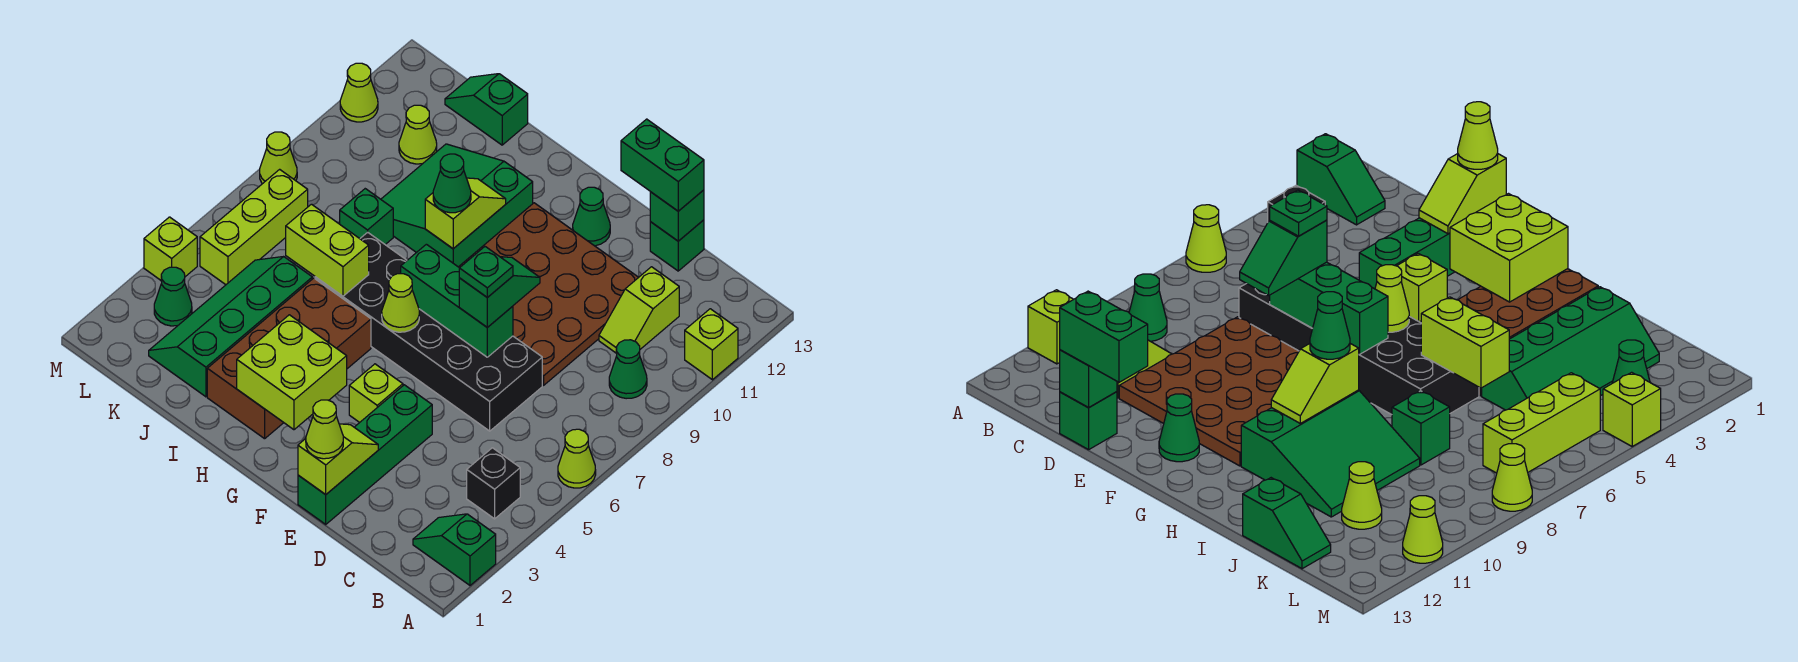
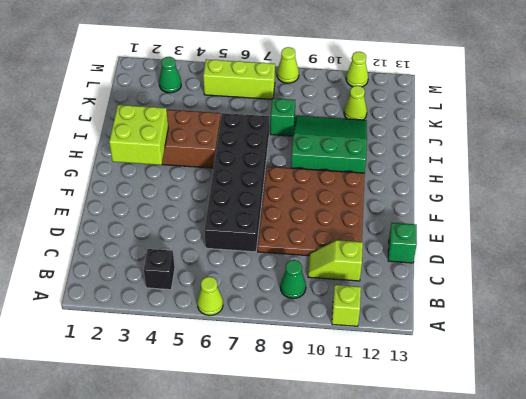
none -> green 1x2 slope [413,514,496,585]
none -> green 1x4 brick [298,385,432,524]
none -> lime 1x1 brick [349,364,403,422]
none -> green 1x1 cone [573,187,610,246]

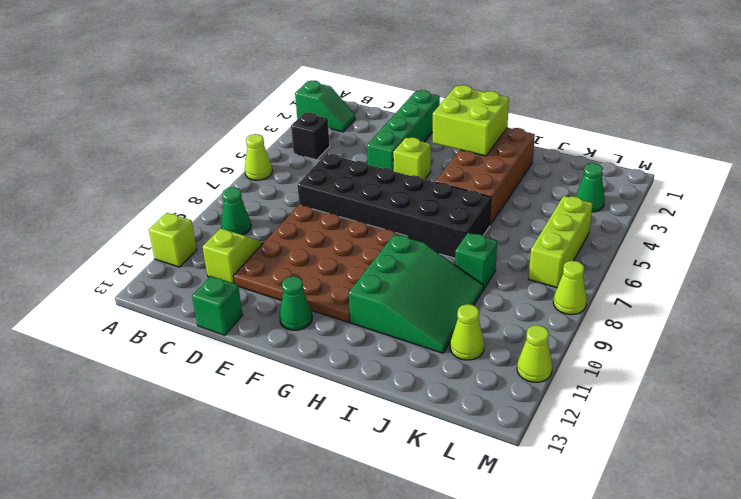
none -> green 2x4 slope [149,257,312,397]
none -> green 1x2 slope [445,74,528,145]
none -> lime 1x1 brick [144,217,197,280]
none -> green 1x1 brick [650,190,704,241]

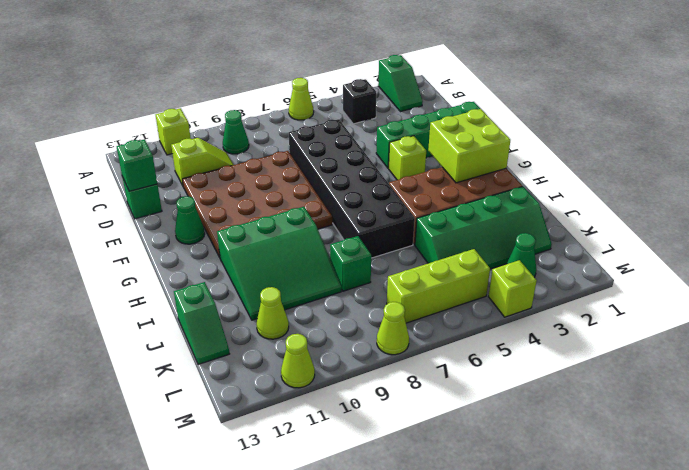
none -> lime 1x2 slope [298,424,378,495]
none -> green 1x3 brick [401,244,513,357]
none -> lime 1x1 cone [382,274,419,332]
none -> lime 1x2 slope [425,178,506,249]

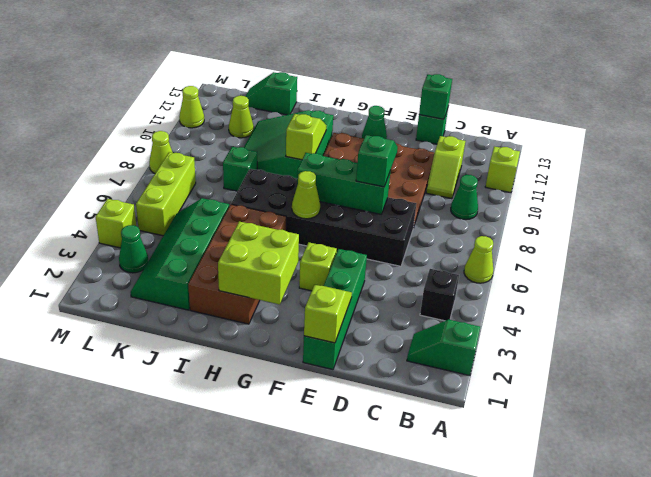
none -> lime 1x2 brick [286,204,369,296]
none -> green 1x2 brick [621,119,704,211]
none -> lime 1x1 cone [306,400,343,459]
none -> green 1x1 cone [433,154,471,213]

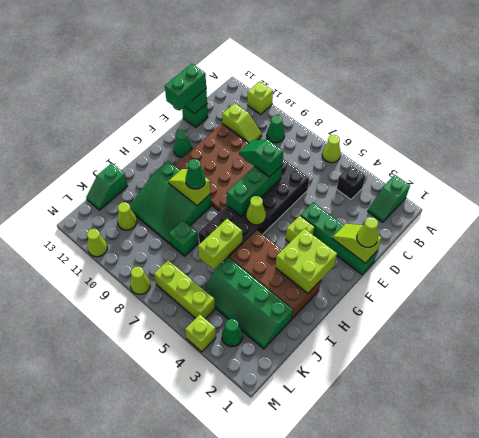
none -> green 1x1 plate [459,247,513,298]

